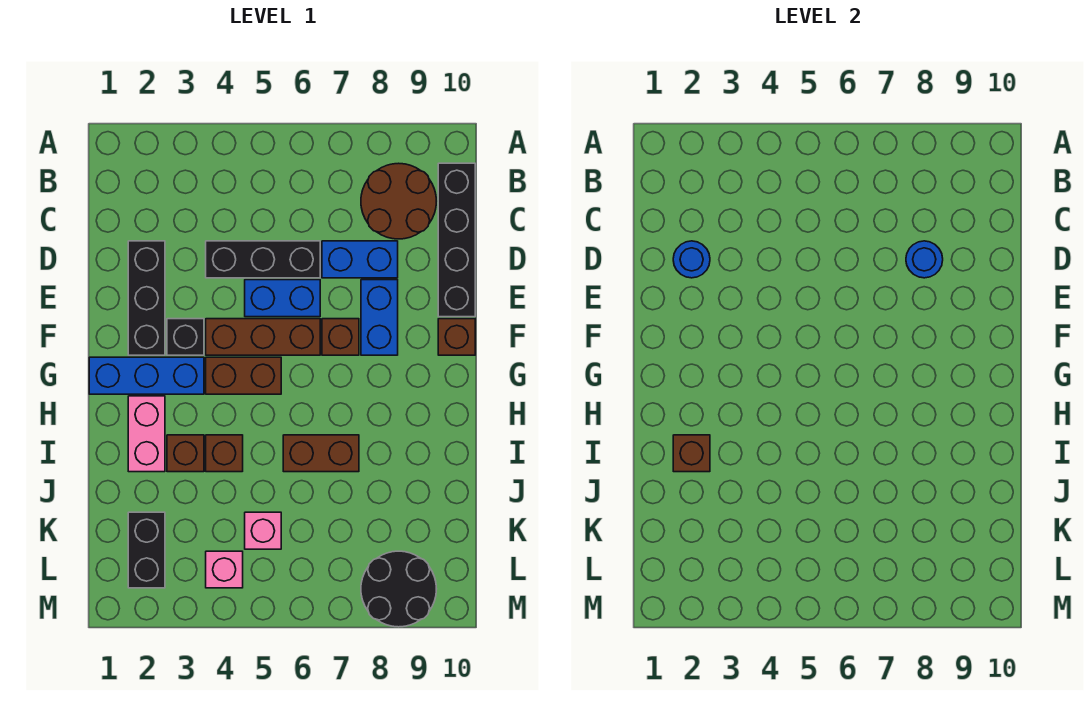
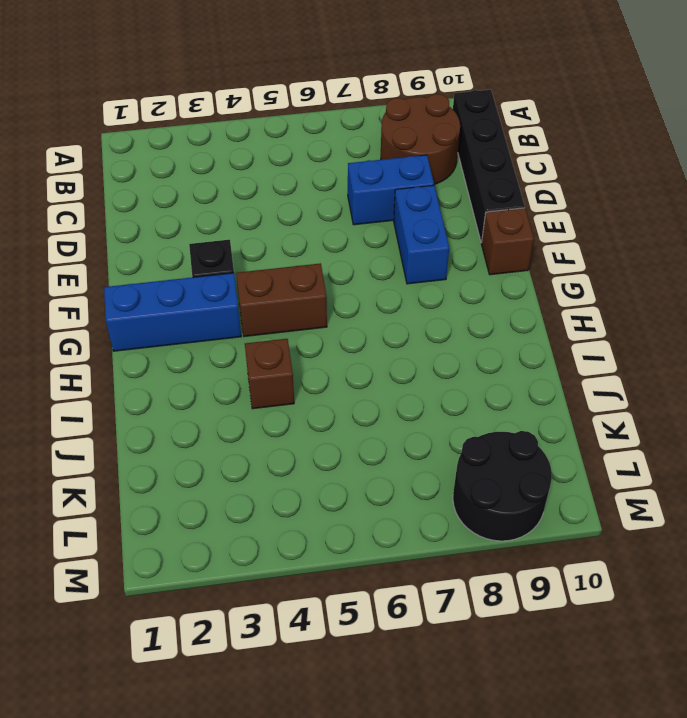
none -> black 1x3 brick [128,241,165,355]
none -> black 1x3 brick [206,241,320,278]
none -> blue 1x2 brick [245,280,320,317]

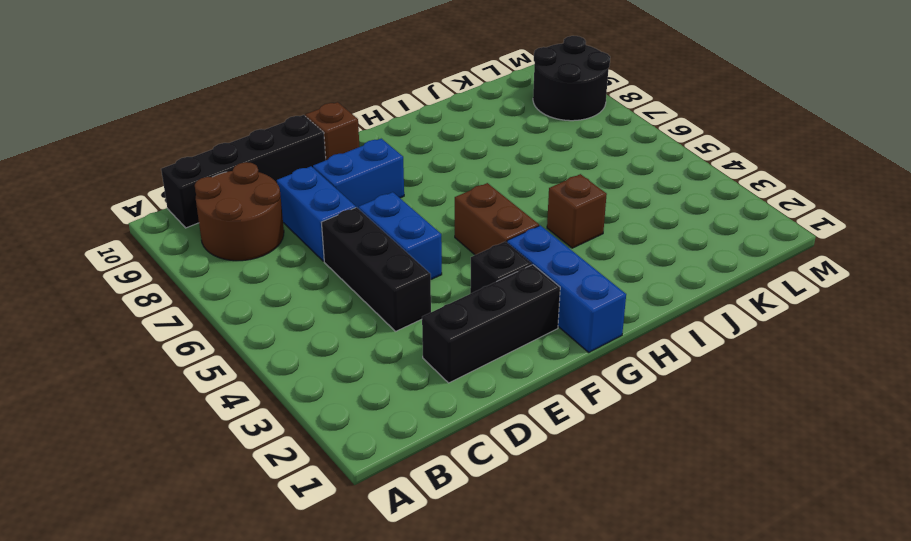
none -> brown 1x3 brick [206,319,320,355]
none -> brown 1x1 brick [322,319,359,355]
none -> pink 1x2 brick [128,396,165,472]

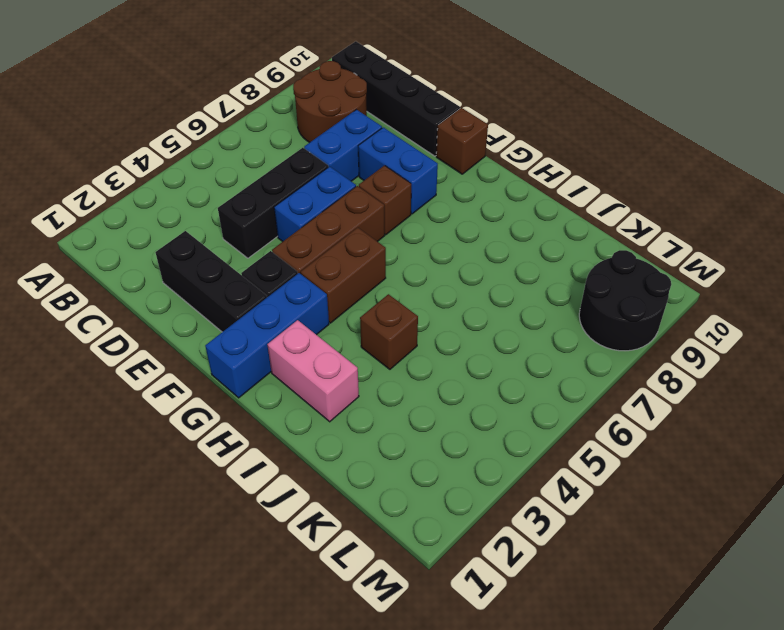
none -> brown 1x1 brick [167,435,204,472]
none -> brown 1x2 brick [283,435,359,472]
none -> black 1x2 brick [128,512,165,588]

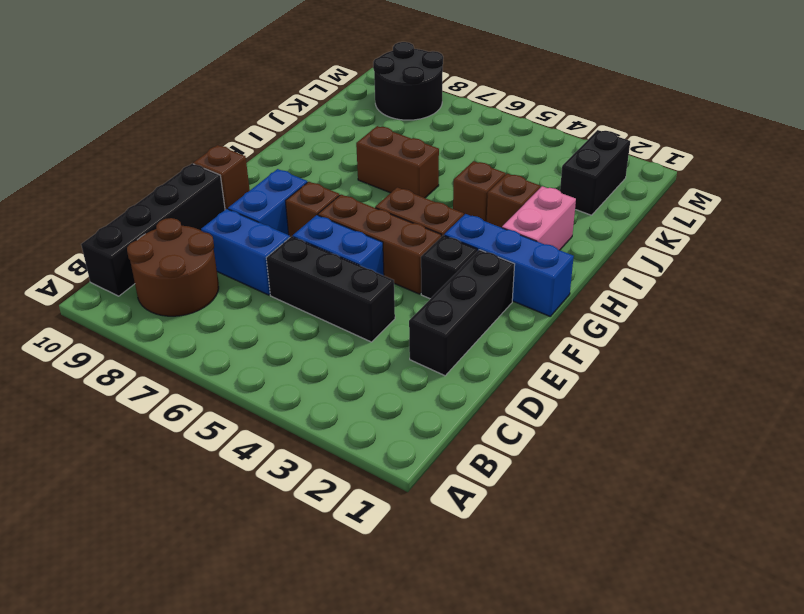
none -> pink 1x1 brick [245,512,281,549]
none -> pink 1x1 brick [206,551,243,588]
none -> blue 1x1 round brick [673,241,710,278]

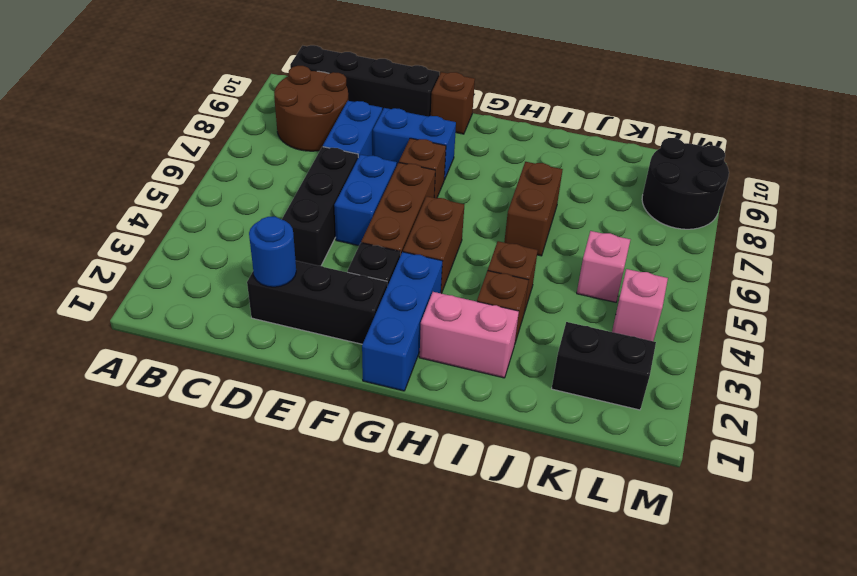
none -> blue 1x1 round brick [906,241,943,278]
none -> brown 1x1 brick [673,435,710,472]

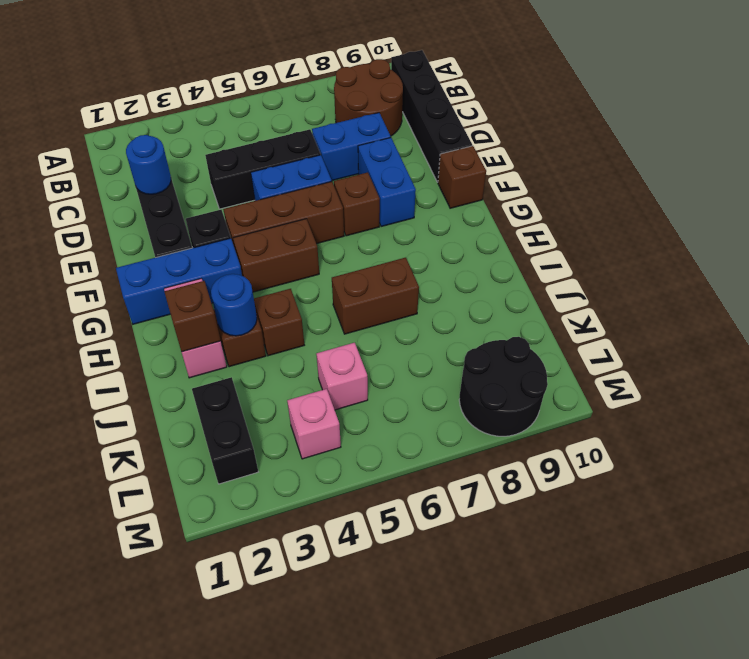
blue 1x1 round brick [211,274,257,336] -> blue 1x1 round brick moved to [906,241,943,278]

